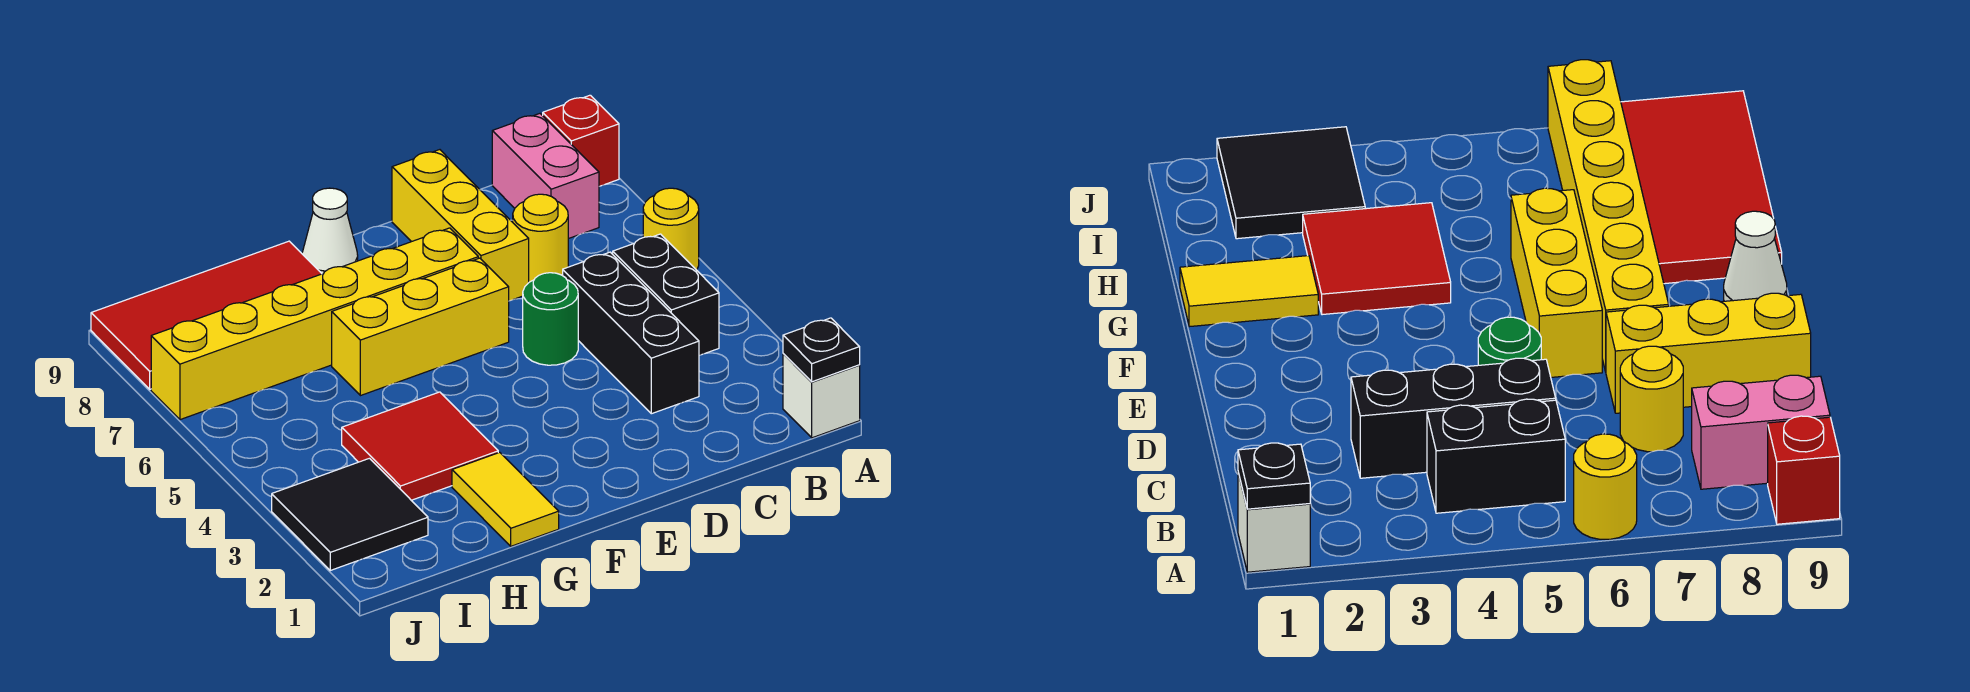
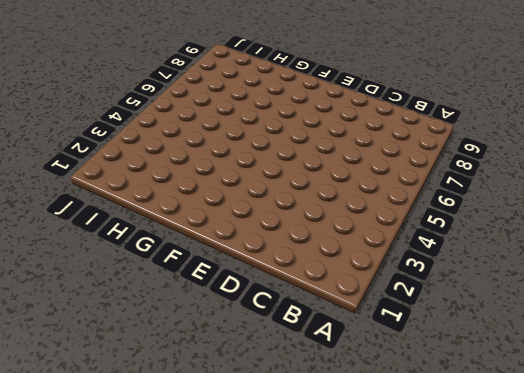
none -> white 1x1 brick [783,354,860,438]
none -> yellow 1x1 round brick [643,188,699,270]
none -> red 1x1 brick [543,95,619,186]

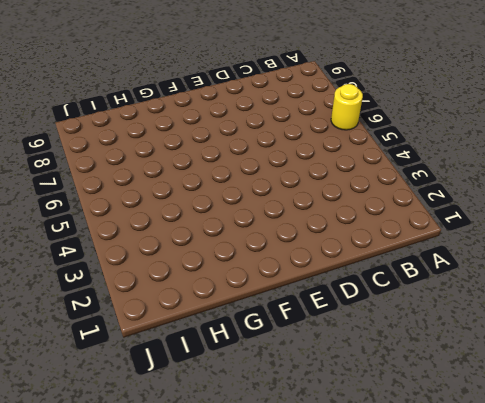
none -> white 1x1 brick [783,354,860,438]
none -> red 1x1 brick [543,95,619,186]
none -> black 1x2 brick [613,234,719,355]

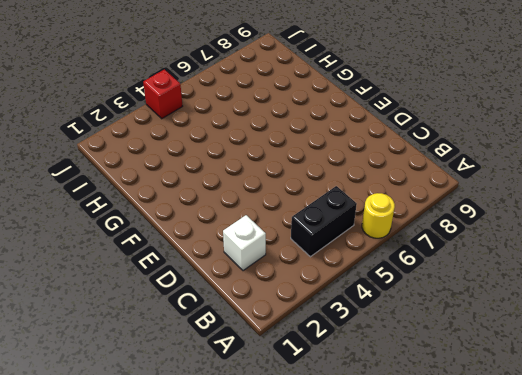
white 1x1 brick [223,215,266,271] -> white 1x1 brick moved to [783,354,860,438]
red 1x1 brick [143,69,182,119] -> red 1x1 brick moved to [543,95,619,186]
none -> pink 1x2 brick [492,114,599,239]
none -> black 1x3 brick [563,252,699,414]
none -> yellow 1x1 round brick [513,194,568,282]

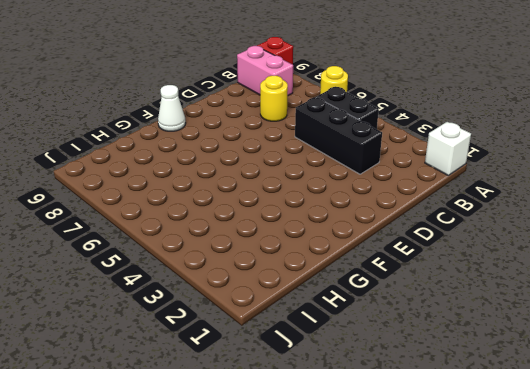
none -> green 1x1 round brick [523,273,578,365]
none -> yellow 1x3 brick [392,150,529,301]
none -> yellow 1x3 brick [332,258,509,396]

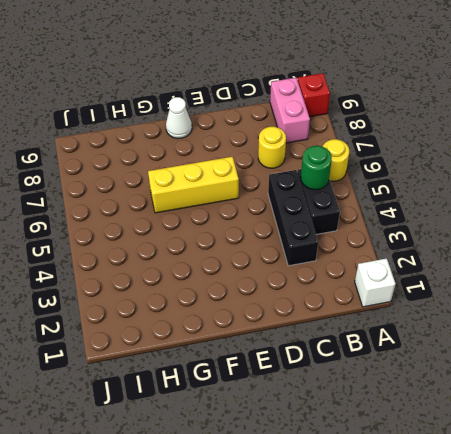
green 1x1 round brick [301,146,332,190] -> green 1x1 round brick moved to [523,273,578,365]
none -> yellow 1x3 brick [392,150,529,301]
none -> yellow 1x6 brick [151,228,478,420]
none -> yellow 1x2 tile [452,452,559,546]

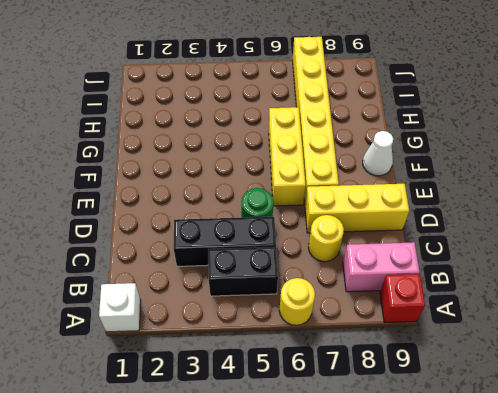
none -> yellow 1x2 tile [452,452,559,546]
none -> red 2x2 tile [342,392,498,500]
none -> red 2x4 tile [91,241,322,389]

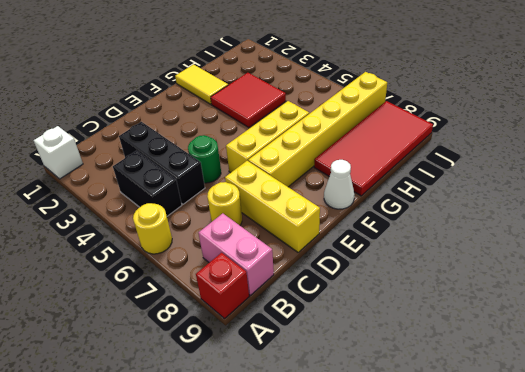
none -> black 2x2 tile [272,458,428,570]
none -> black 1x1 plate [783,318,860,382]

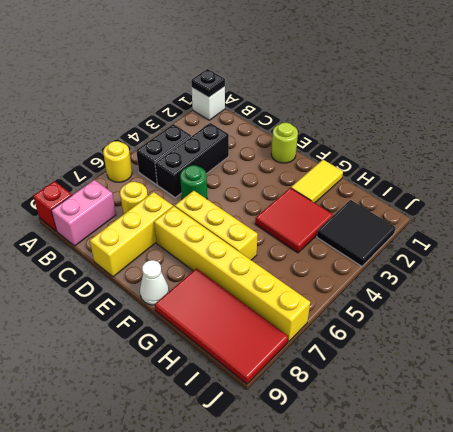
lime 1x1 round brick [271,123,298,163] -> none

